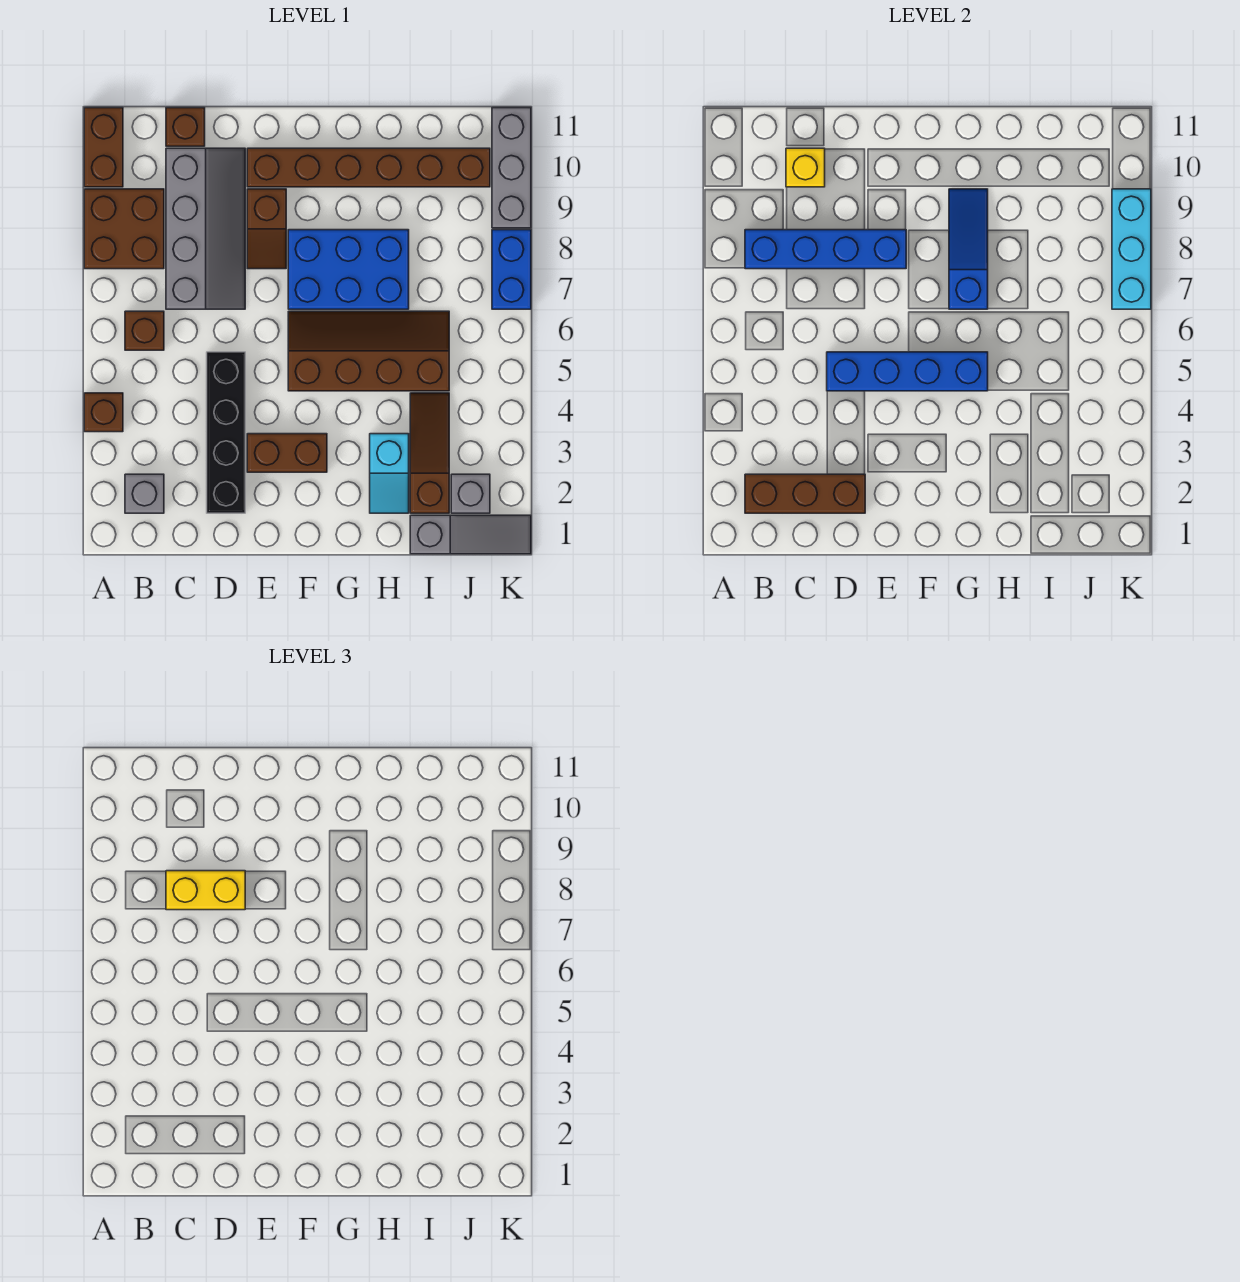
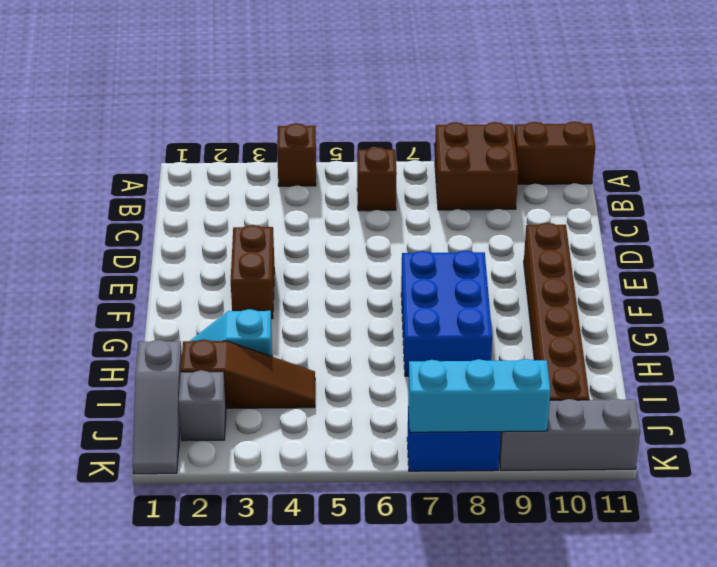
none -> grey 1x1 brick [125,474,164,513]
none -> grey 2x4 slope [166,148,245,309]
none -> brown 1x1 brick [166,108,205,146]

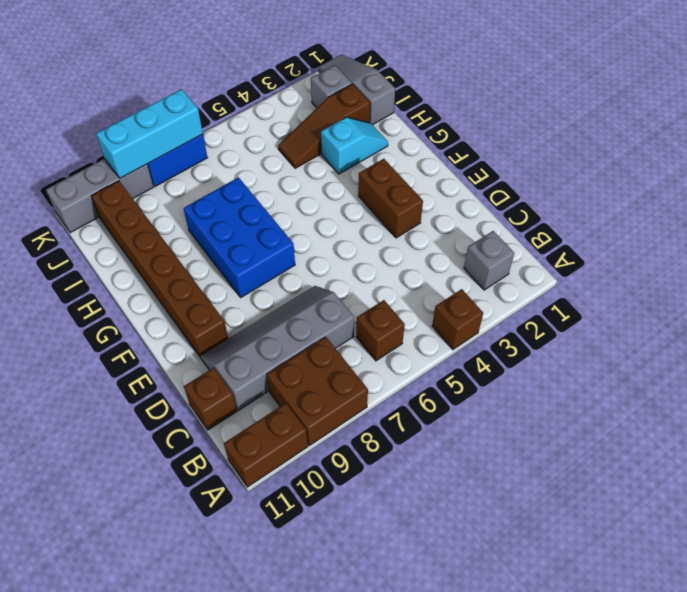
none -> black 1x4 brick [207,352,245,513]
none -> brown 1x2 slope [247,189,286,269]
none -> brown 2x4 slope [288,311,449,391]

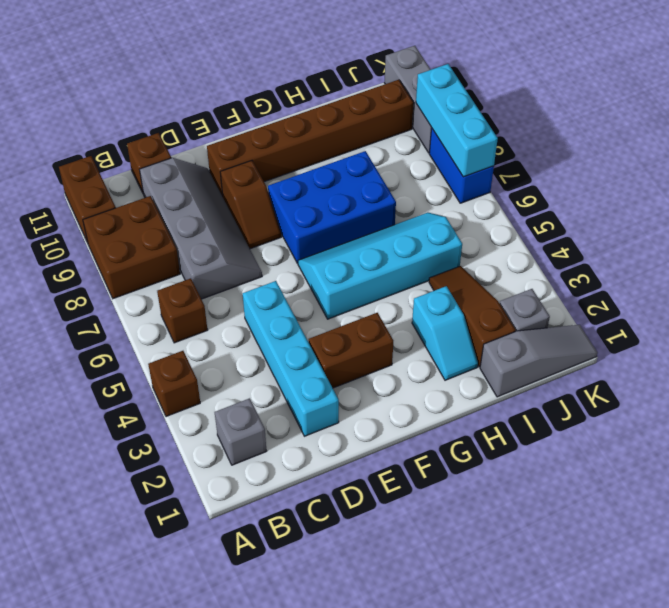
cyan 1x4 brick [242,281,339,436] -> black 1x4 brick [207,352,245,513]
cyan 2x4 slope [298,213,462,319] -> brown 2x4 slope [288,311,449,391]
none -> brown 1x3 brick [745,474,865,513]
none -> blue 1x4 brick [745,230,906,269]
none -> yellow 1x1 brick [786,148,825,187]

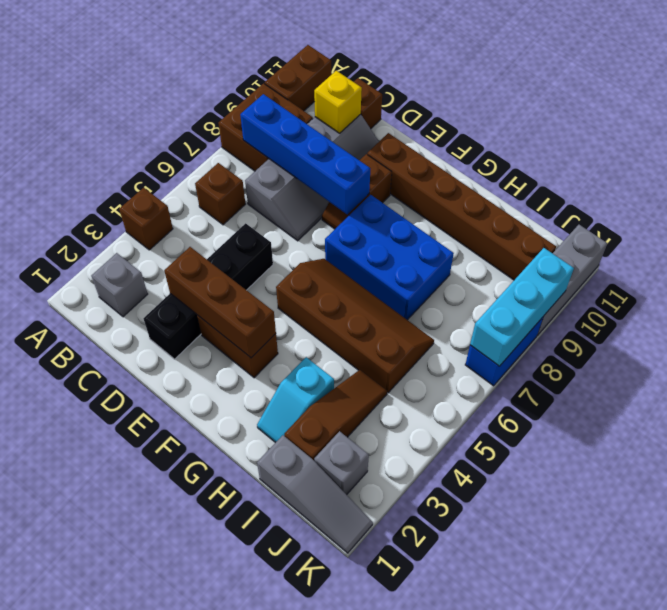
brown 1x3 brick [164,247,276,358] -> brown 1x3 brick moved to [745,474,865,513]
none -> blue 1x4 brick [827,352,988,391]
none -> blue 1x3 slope [949,189,988,309]
none -> yellow 1x2 brick [166,871,245,910]

